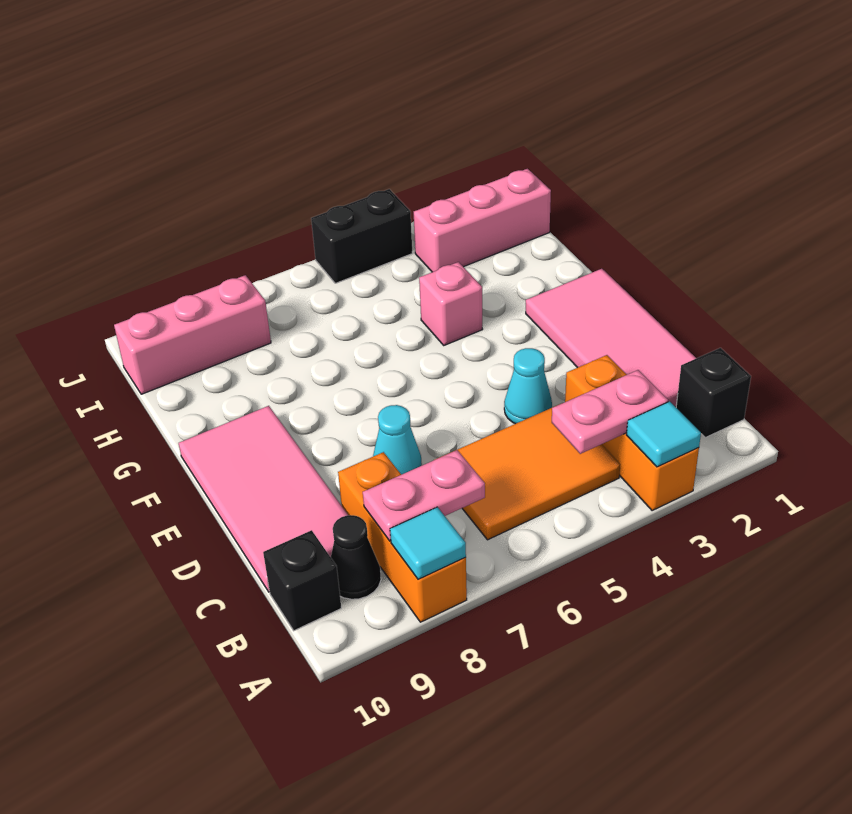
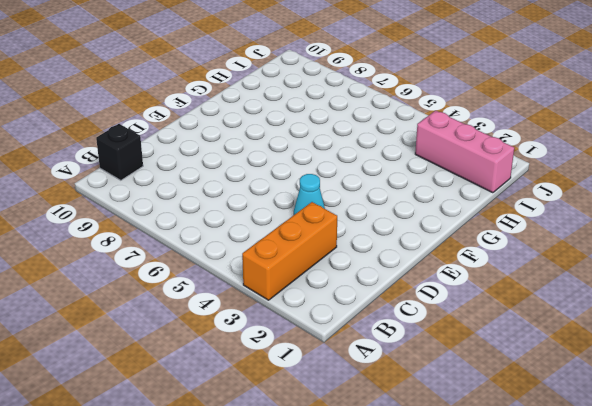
none -> orange 1x3 brick [338,452,467,622]
none -> black 1x1 brick [676,348,751,438]
none -> orange 2x3 tile [437,404,620,540]

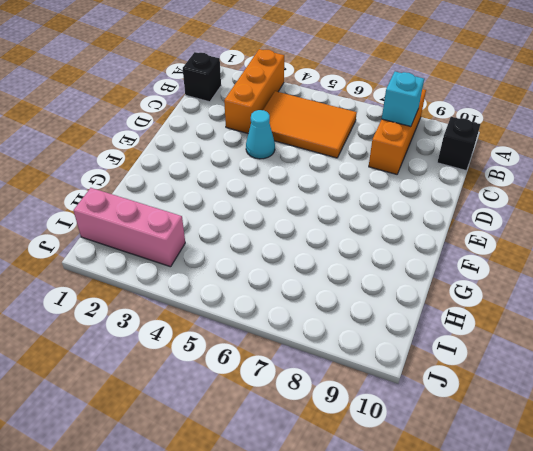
cyan 1x1 brick [382,72,424,127] -> pink 1x2 plate [363,450,485,541]
none -> black 1x1 cone [331,515,381,599]
none -> pink 2x4 tile [526,269,696,407]
none -> pink 2x4 tile [179,406,348,592]

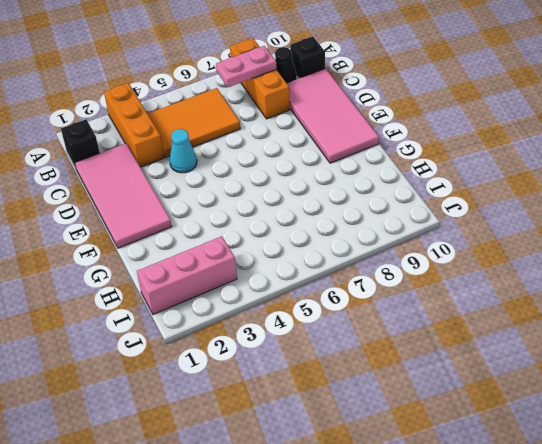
none -> cyan 1x1 cone [373,405,422,475]
none -> pink 1x1 brick [419,262,483,345]
none -> pink 1x3 brick [114,275,271,394]

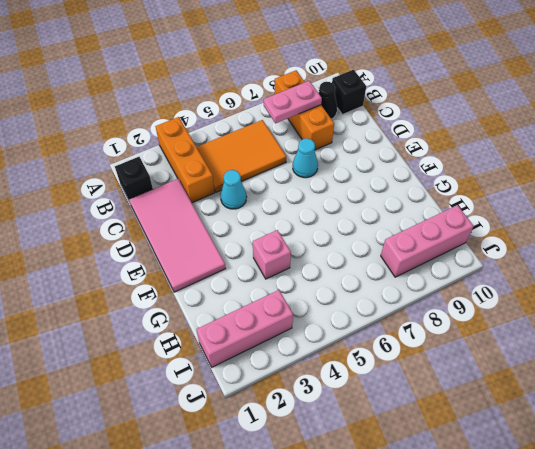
none -> pink 2x4 tile [179,406,348,592]
none -> black 1x2 brick [311,189,412,283]
none -> cyan 1x1 tile [626,401,701,467]

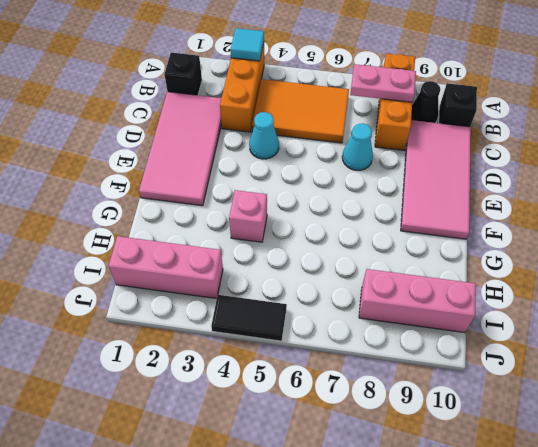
black 1x2 tile [211,295,287,341] -> black 1x2 brick [311,189,412,283]
none -> cyan 1x1 tile [390,507,466,579]
none -> pink 1x2 plate [552,370,668,454]

